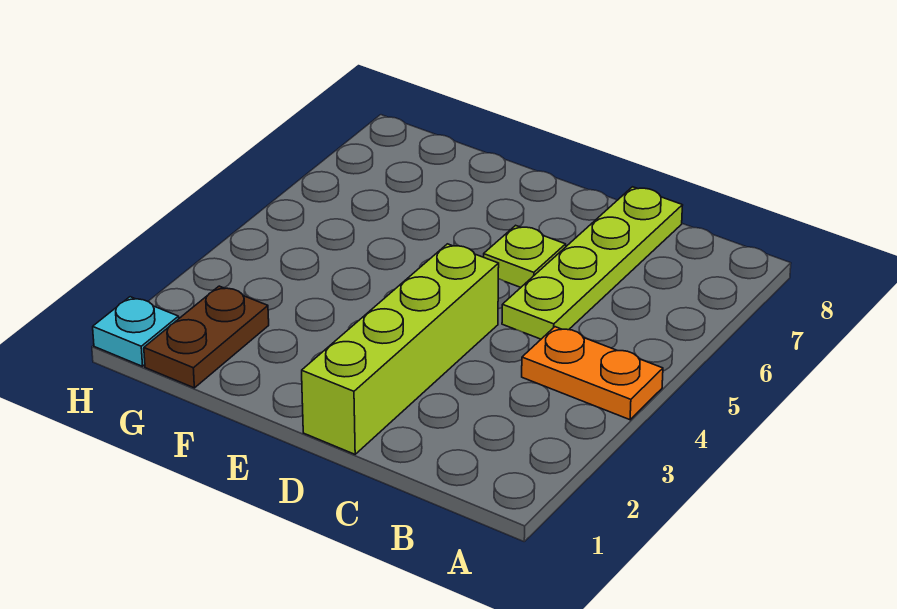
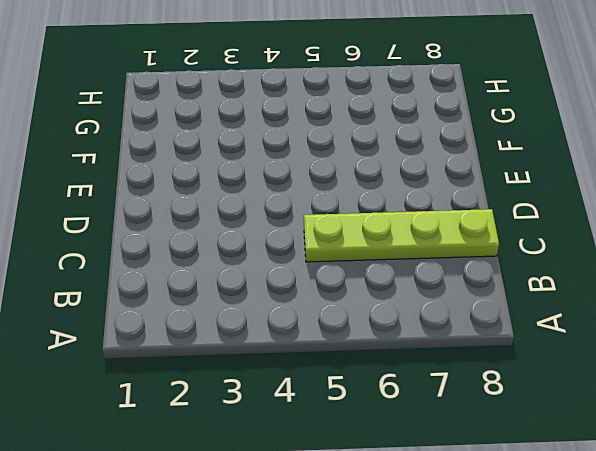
none -> orange 1x2 plate [522,327,663,420]
none -> lime 1x4 brick [302,244,499,454]

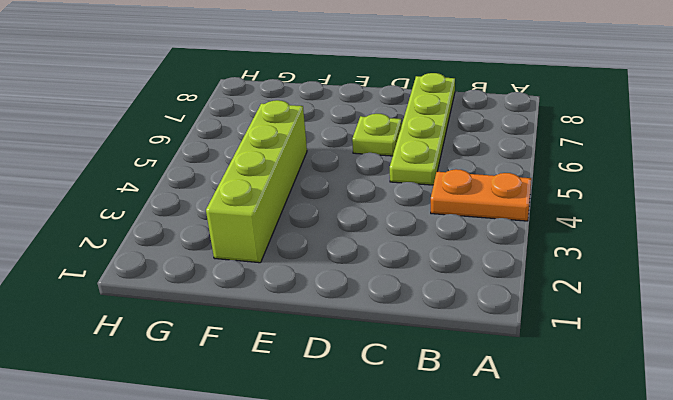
lime 1x4 brick [206,100,307,263] -> lime 1x4 brick moved to [302,244,499,454]
none -> brown 1x2 plate [144,286,269,388]
none -> cyan 1x1 plate [93,297,179,366]

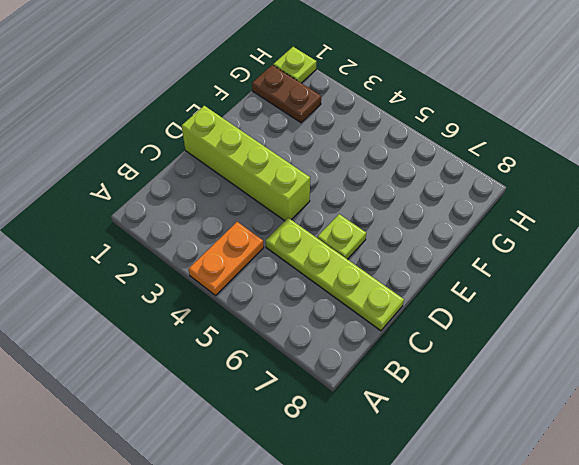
lime 1x1 plate [273,47,317,83] -> cyan 1x1 plate [93,297,179,366]

